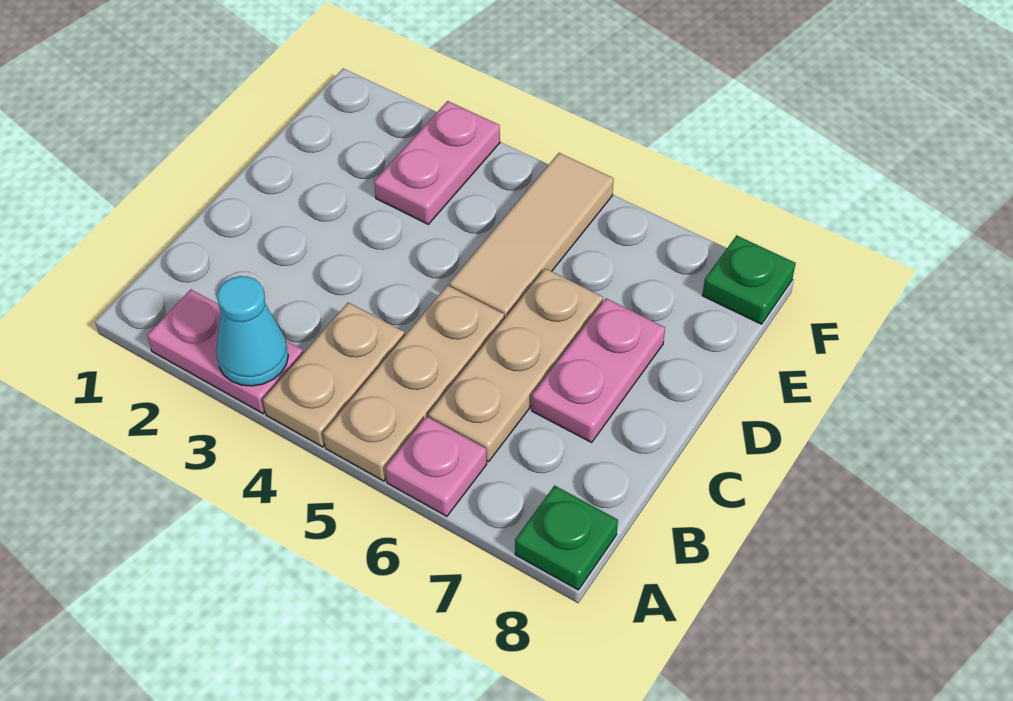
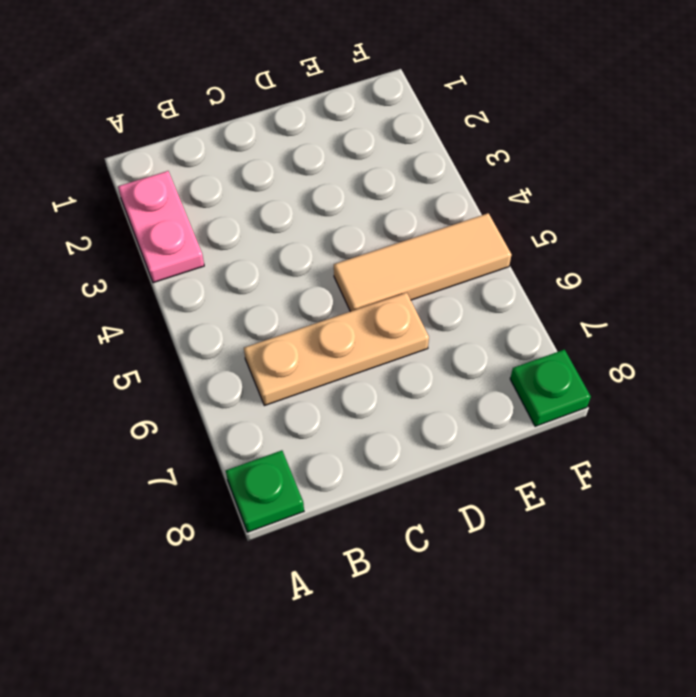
none -> tan 1x2 plate [263,302,404,447]
none -> tan 1x3 plate [323,285,504,481]

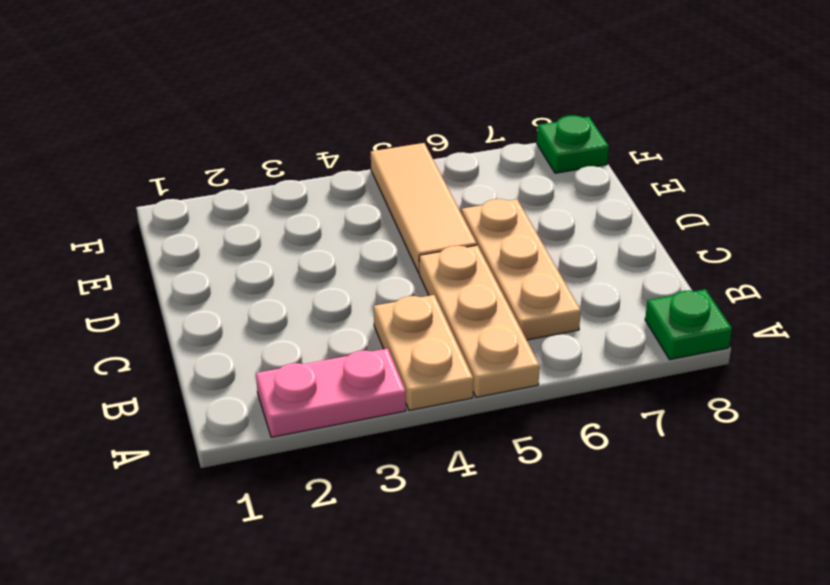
none -> pink 1x1 plate [385,416,487,516]
none -> pink 1x2 plate [532,298,665,442]

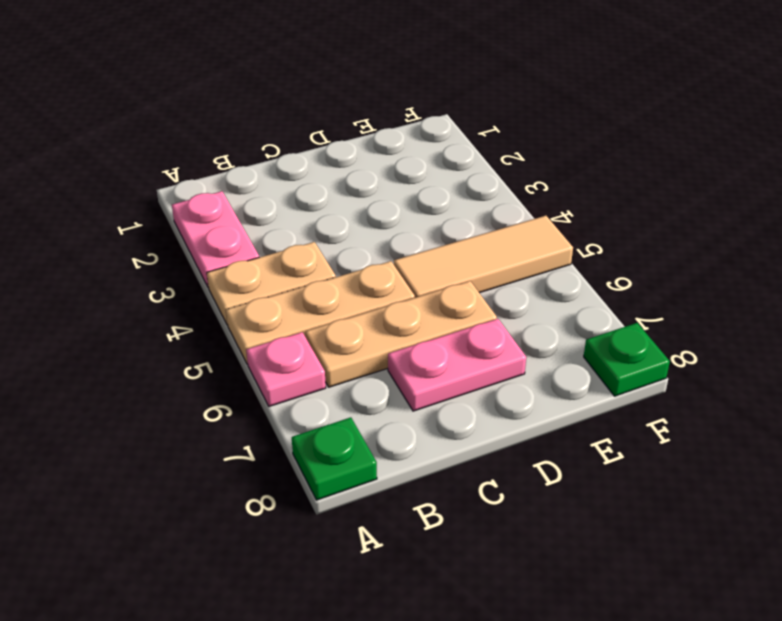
none -> pink 1x2 plate [374,101,500,224]
none -> cyan 1x1 cone [216,276,288,386]

